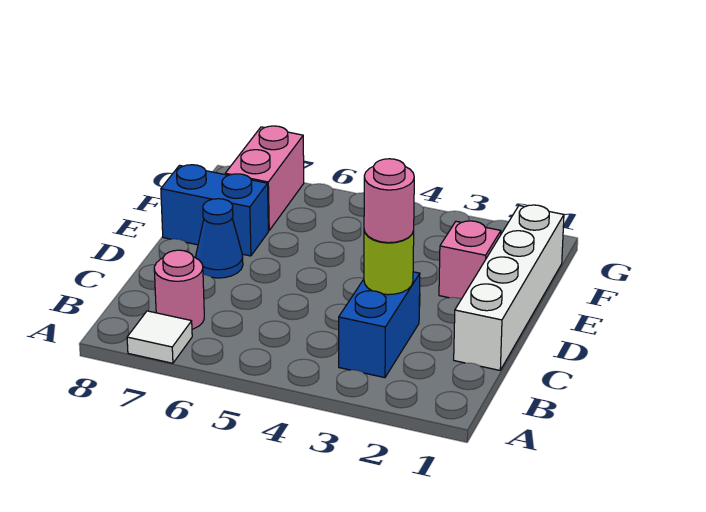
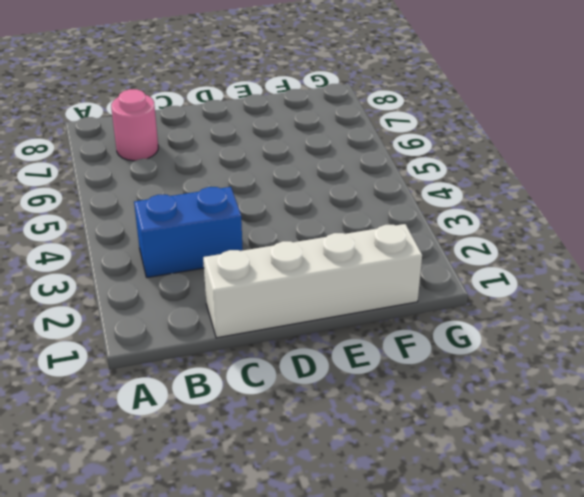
none -> white 1x1 tile [127,311,192,363]
none -> blue 1x1 cone [196,199,243,278]

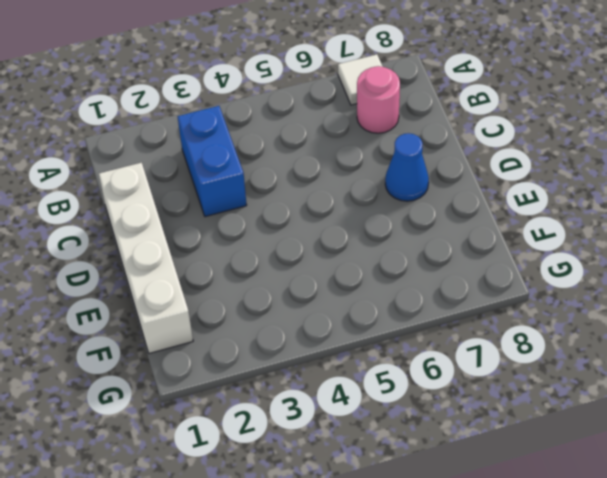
none -> pink 1x1 brick [439,221,501,299]
none -> blue 1x2 brick [161,165,268,256]

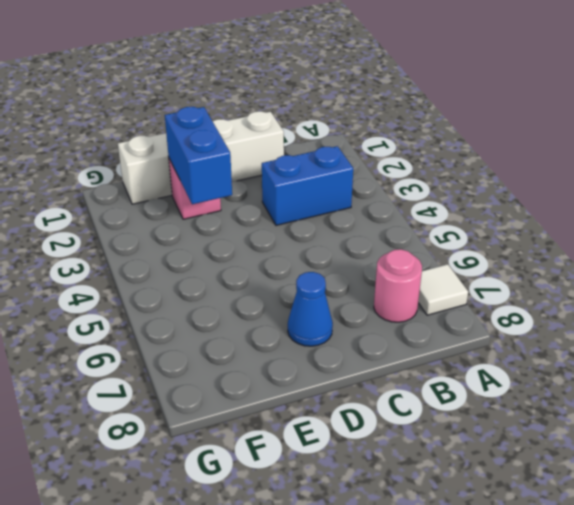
blue 1x2 brick [165,107,232,204] -> blue 1x2 brick moved to [161,165,268,256]
none -> pink 1x2 brick [225,126,304,231]
none -> lime 1x1 round brick [364,230,414,295]

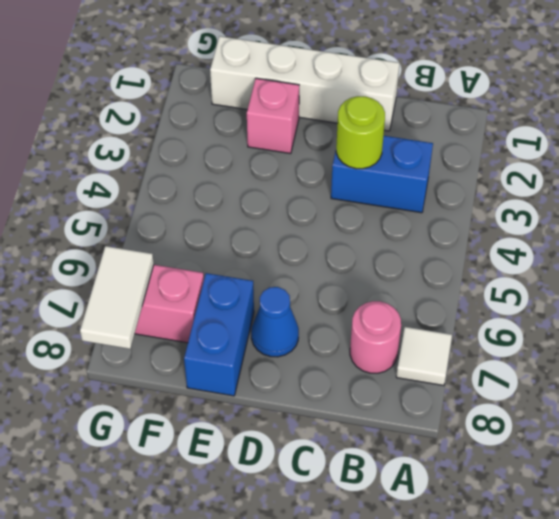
white 1x2 tile [80,246,154,349] -> none
none -> pink 1x1 round brick [364,159,414,243]

